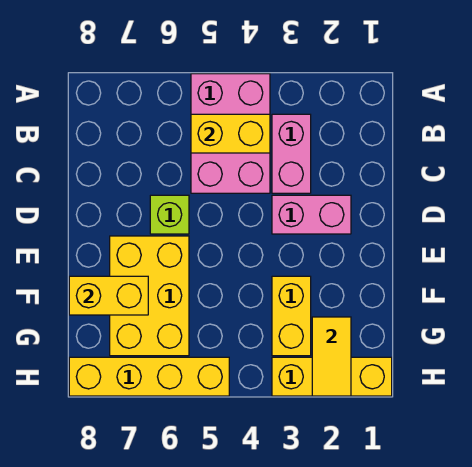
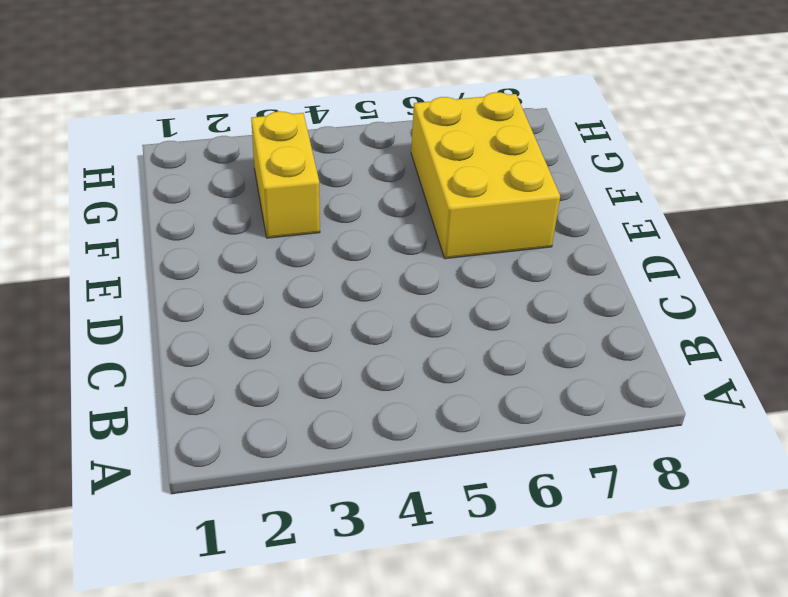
none -> pink 2x3 brick [191,74,270,193]
none -> pink 1x2 brick [272,114,311,193]

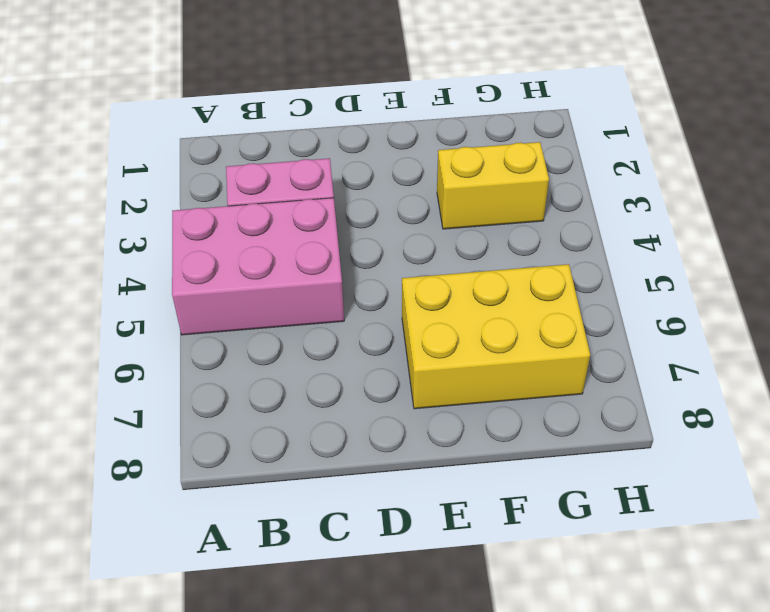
none -> pink 1x2 brick [272,195,351,234]
none -> lime 1x1 brick [150,195,189,234]

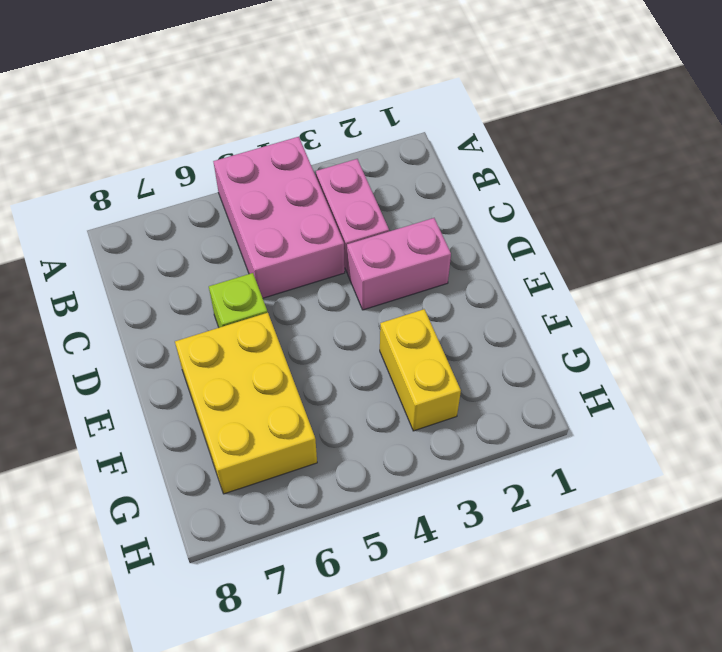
none -> yellow 1x3 brick [272,357,392,396]
none -> yellow 1x4 brick [69,357,229,396]

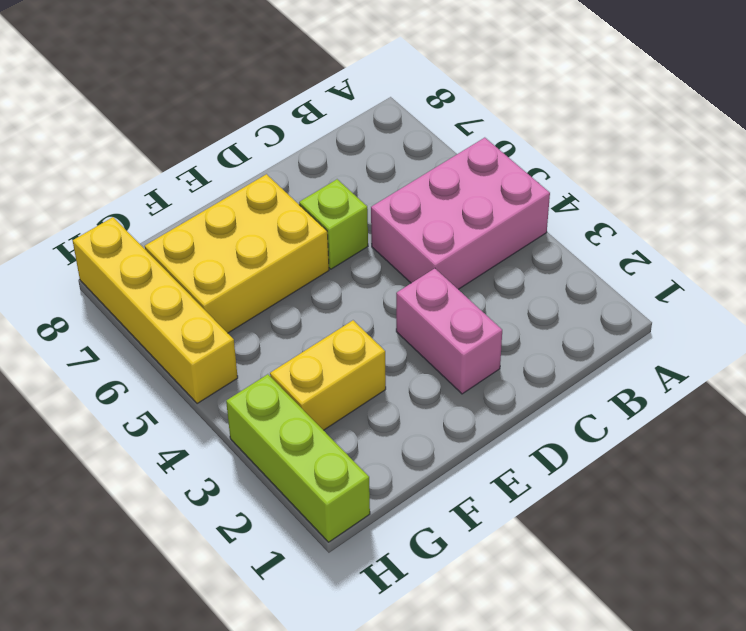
lime 1x3 brick [226,374,370,542] -> yellow 1x3 brick [272,357,392,396]
none -> pink 1x2 brick [272,114,311,193]
none -> yellow 1x2 brick [191,114,270,153]

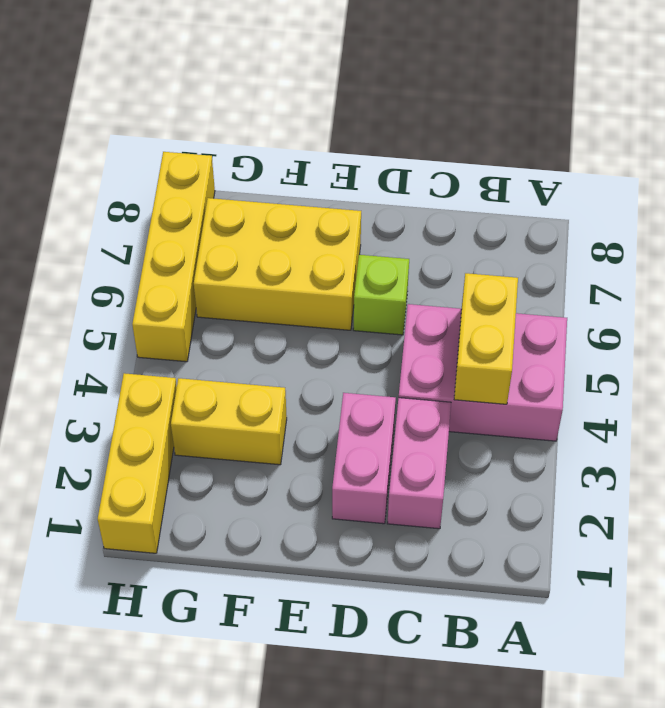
pink 1x2 brick [387,398,451,529] -> pink 1x2 brick turned to [272,114,311,193]
none -> yellow 1x2 brick [69,276,148,315]
none -> yellow 1x2 tile [312,317,351,396]

